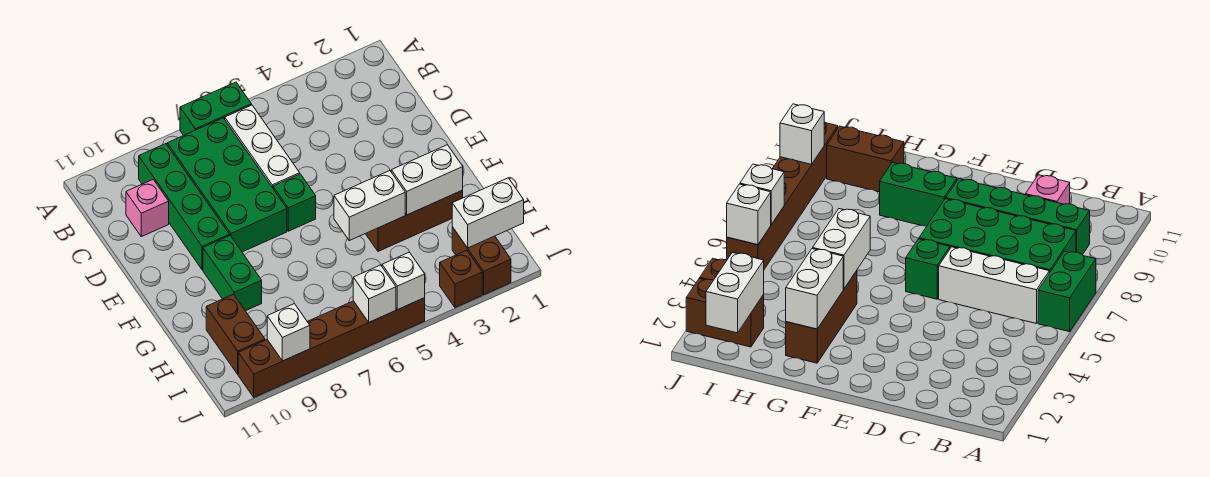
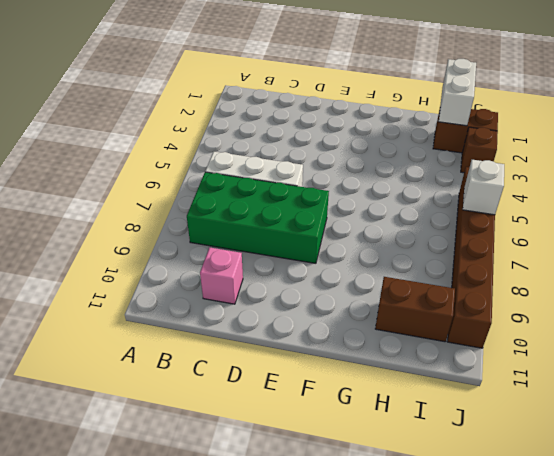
none -> green 1x2 brick [180,82,251,135]
none -> green 1x4 brick [139,144,229,270]
none -> green 1x1 brick [273,174,316,231]

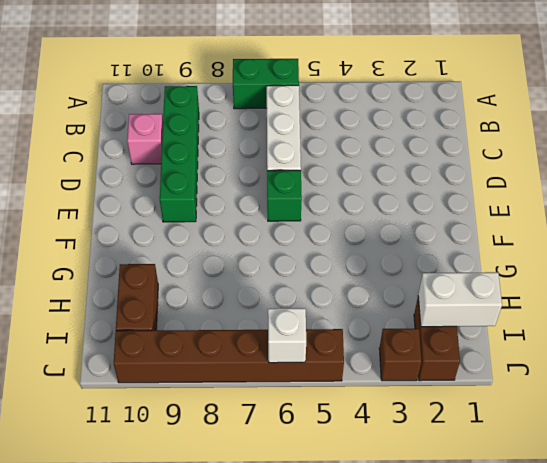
none -> green 2x4 brick [167,118,287,252]
none -> green 1x2 brick [203,236,262,311]
none -> brown 1x3 brick [366,190,463,251]

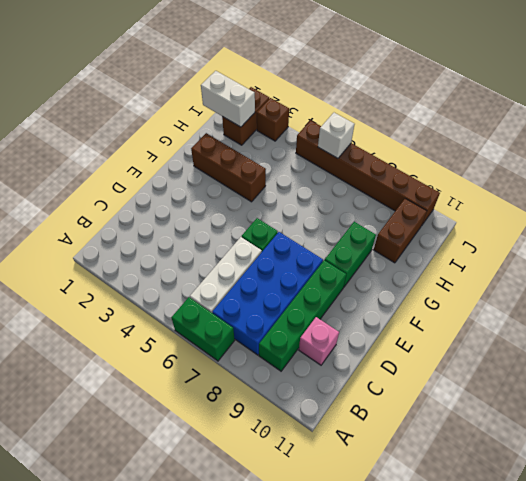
blue 2x4 brick [212,232,323,355] -> green 2x4 brick [167,118,287,252]
none -> white 1x2 brick [391,145,463,215]
none -> white 1x2 brick [334,171,405,241]
none -> white 1x1 brick [382,252,425,310]

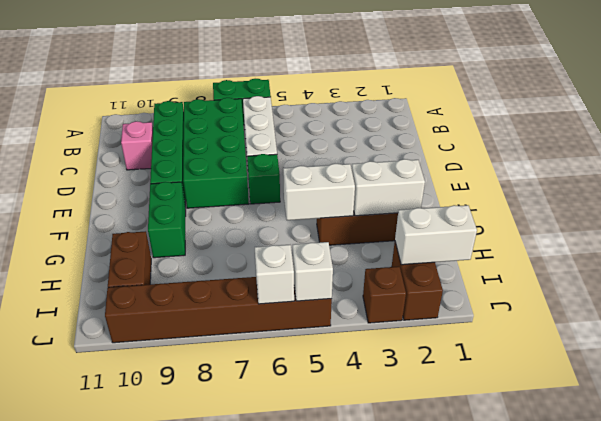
none -> white 1x1 brick [267,304,310,361]

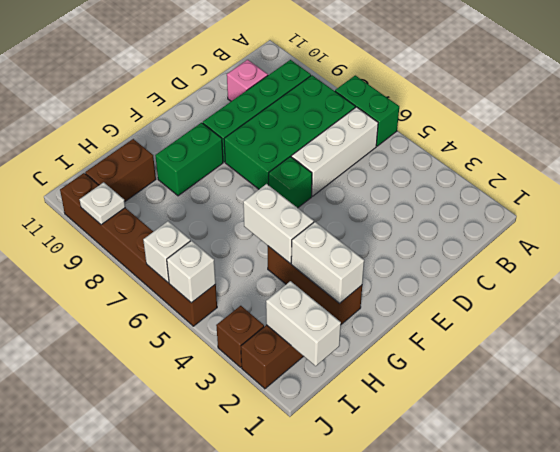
white 1x1 plate [79,182,125,225] -> white 1x1 brick [267,304,310,361]

